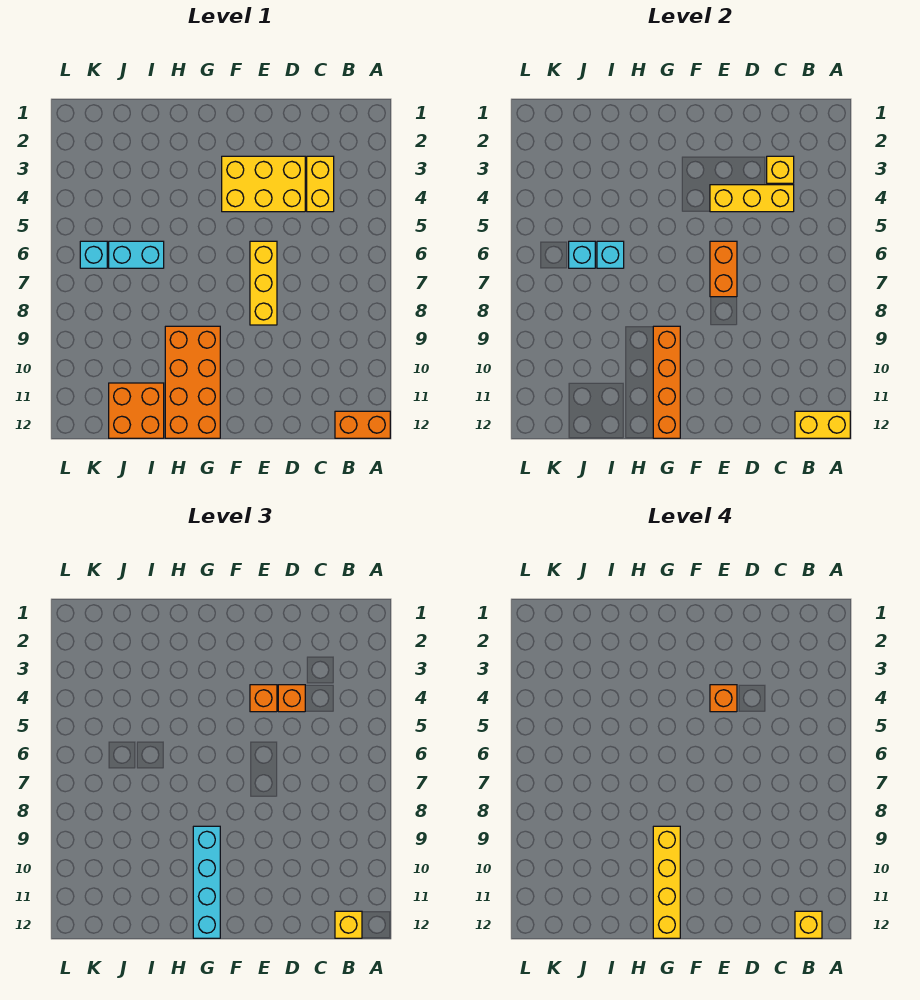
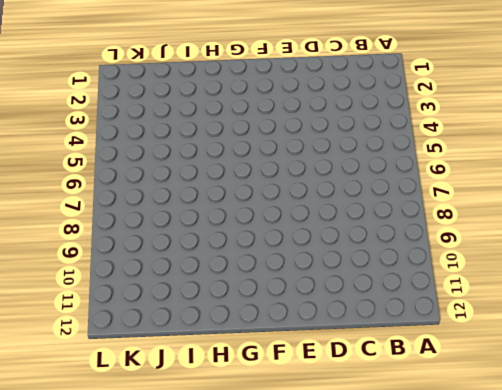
none -> orange 1x2 brick [335,411,390,438]
none -> yellow 1x2 brick [307,156,334,212]
none -> yellow 2x3 brick [222,156,305,212]

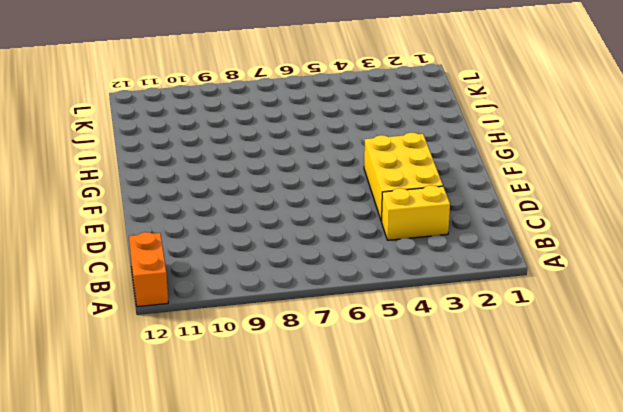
none -> yellow 1x3 brick [250,241,277,325]
none -> orange 2x4 brick [165,326,220,438]
none -> cyan 1x2 brick [109,241,164,268]

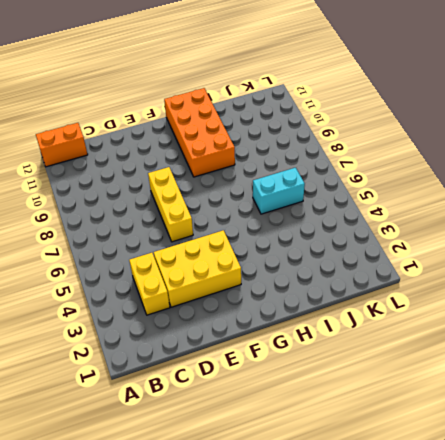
none -> orange 2x2 brick [109,383,164,438]
none -> cyan 1x1 brick [80,241,107,268]
none -> yellow 1x2 brick [795,411,850,438]

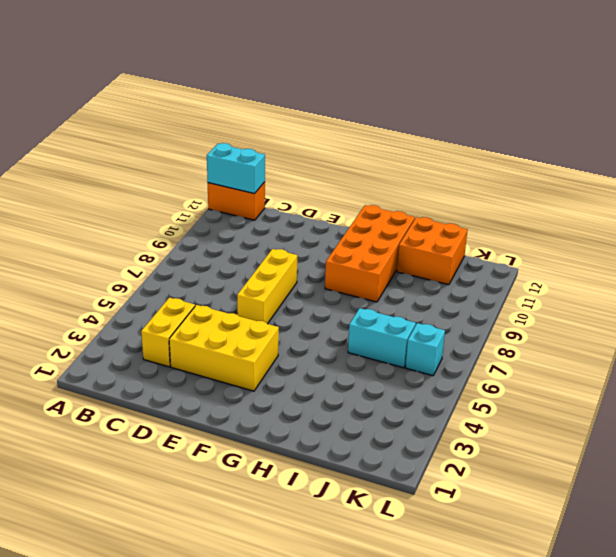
cyan 1x2 brick [207,143,265,194] -> yellow 1x2 brick [795,411,850,438]
none -> yellow 1x1 brick [767,156,794,183]
none -> yellow 1x3 brick [710,185,794,212]
none -> orange 1x2 brick [710,241,737,297]

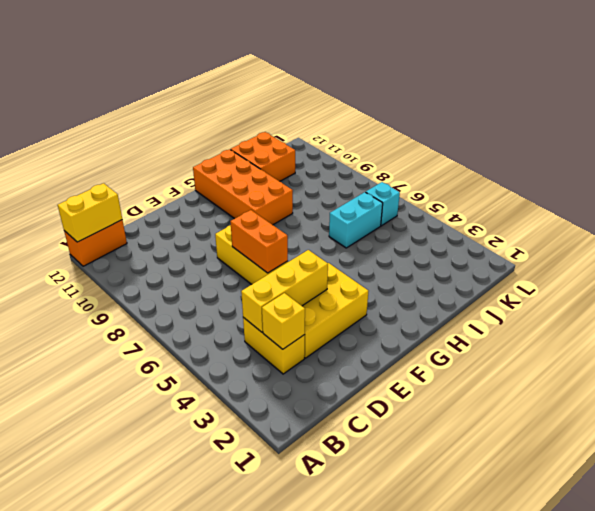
none -> orange 1x4 brick [653,326,680,438]
none -> cyan 1x1 brick [597,241,624,268]
none -> cyan 1x1 brick [569,241,595,268]

